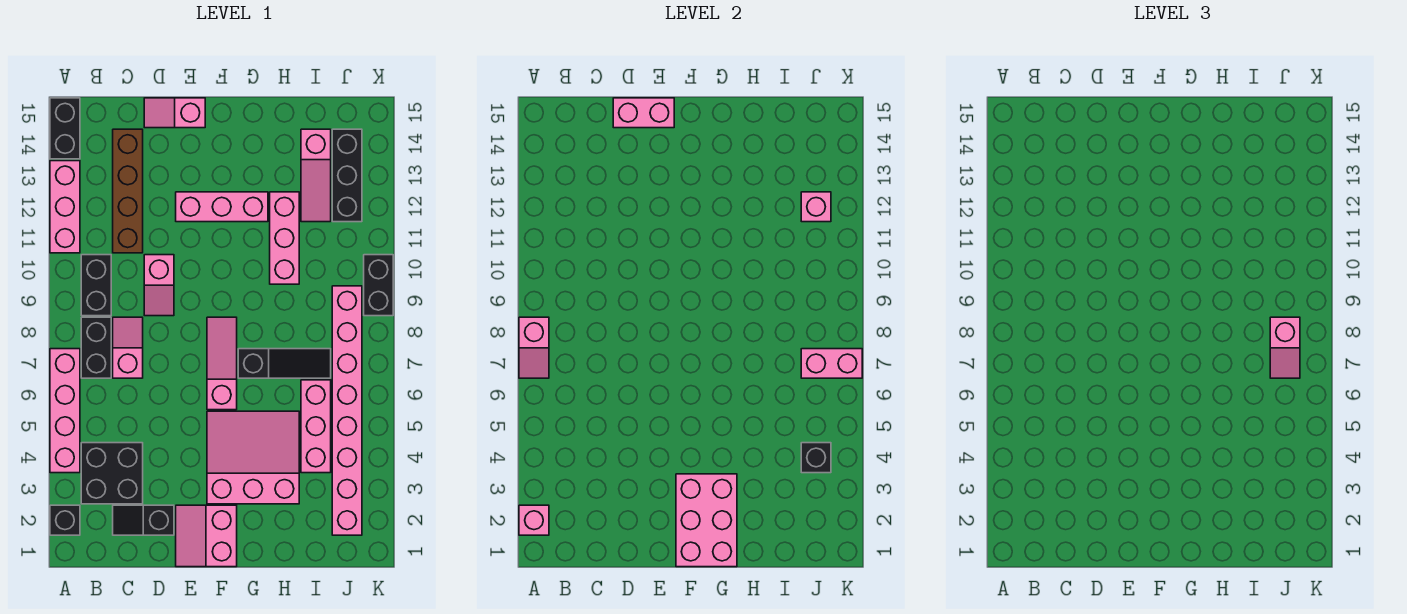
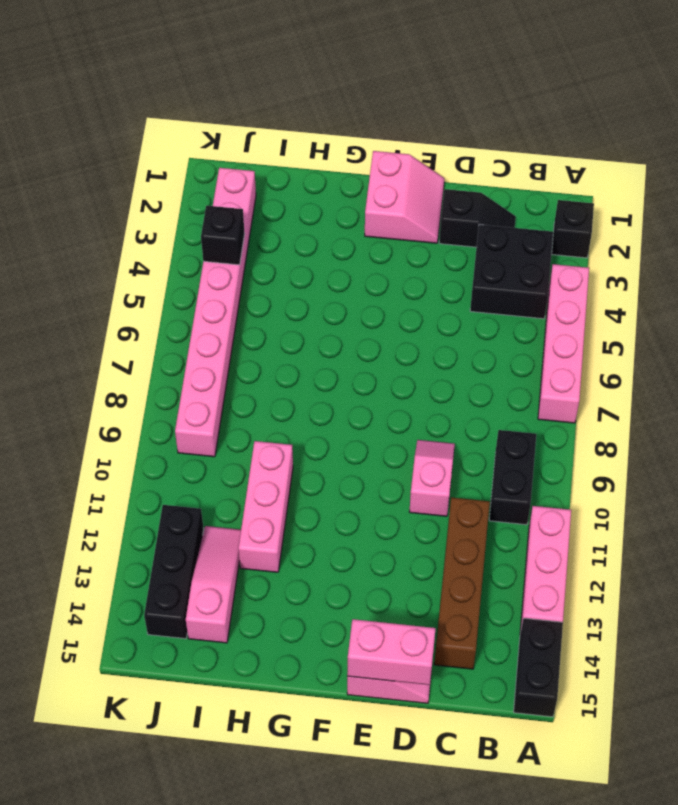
none -> black 1x2 brick [81,317,111,378]
none -> pink 1x2 slope [113,317,143,378]
none -> pink 1x3 brick [176,192,268,222]
none -> pink 3x3 slope [207,411,299,504]

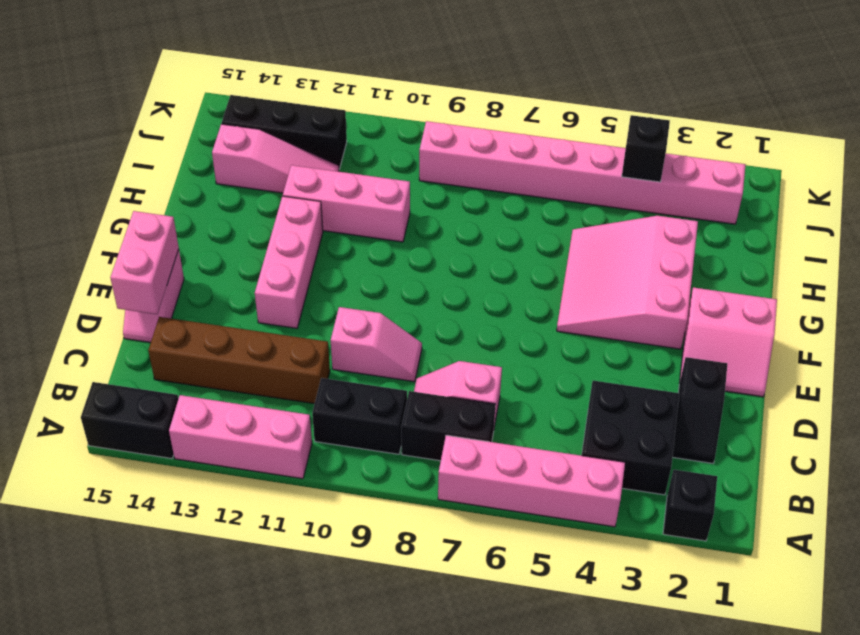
none -> pink 1x3 slope [207,317,237,410]
none -> black 1x3 slope [238,349,331,378]
none -> pink 1x3 brick [301,380,331,473]
none -> black 1x2 brick [364,255,393,316]

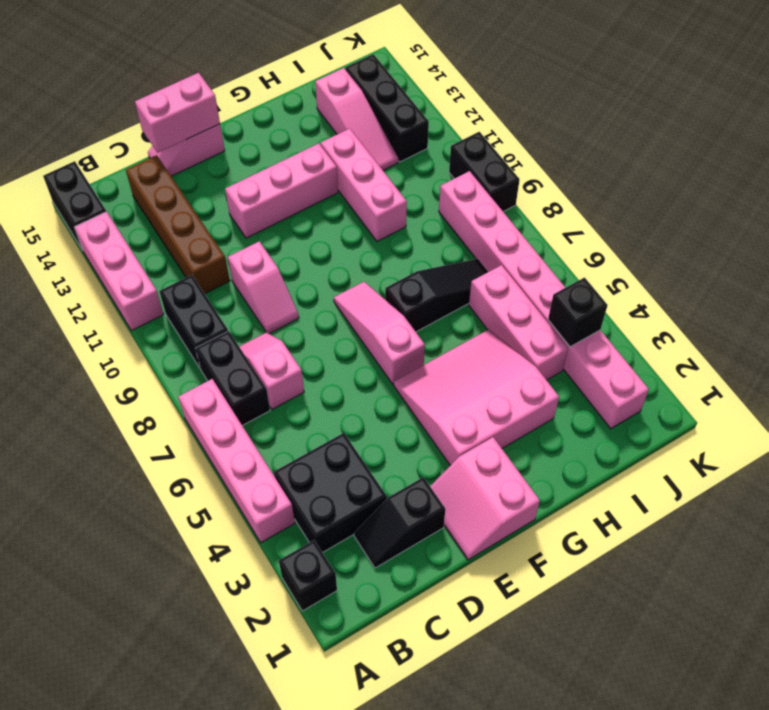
none -> pink 1x1 brick [519,505,549,535]
none -> pink 1x2 slope [519,317,549,378]
none -> pink 2x3 brick [676,474,737,567]
none -> pink 1x2 brick [801,349,862,378]

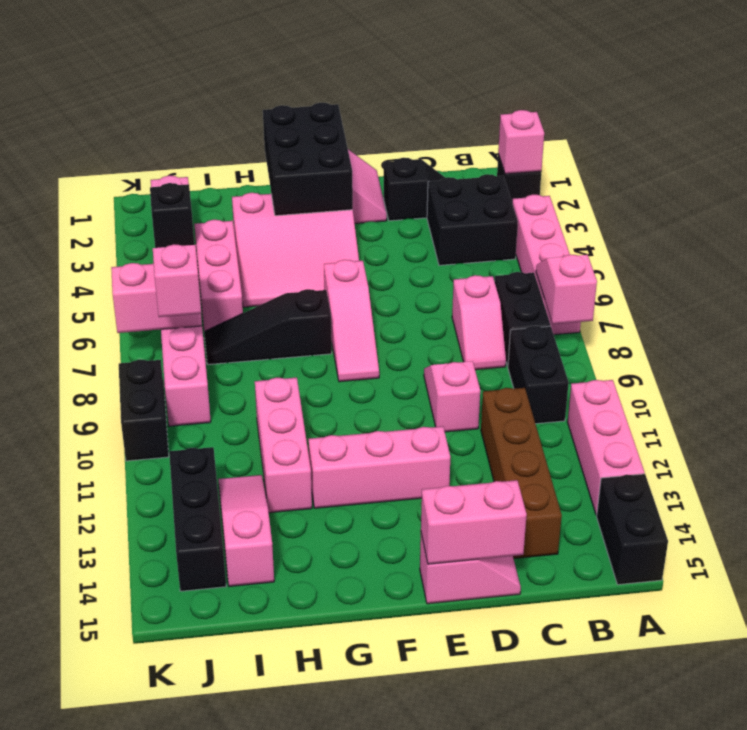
black 2x3 brick [263,103,353,216] -> pink 2x3 brick [676,474,737,567]
none -> pink 1x1 brick [801,192,831,222]

